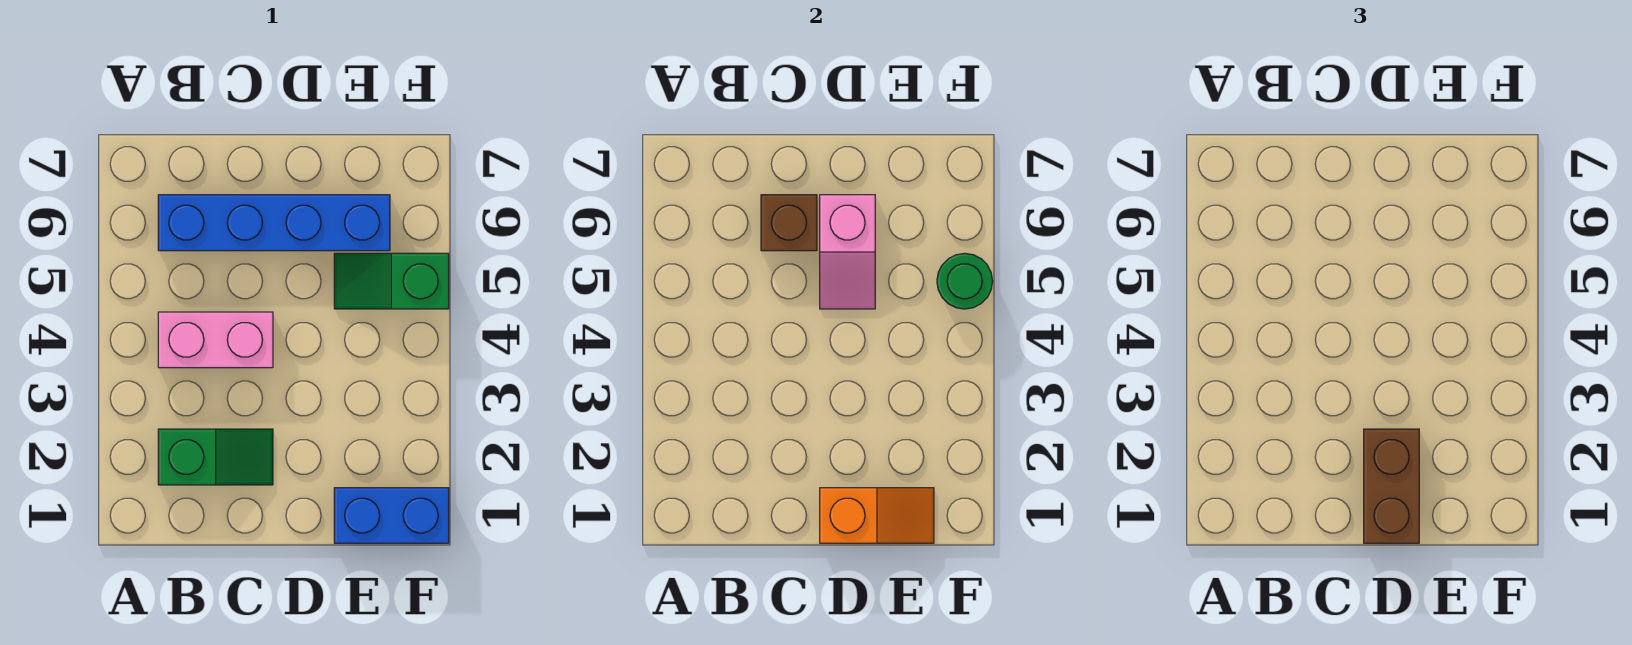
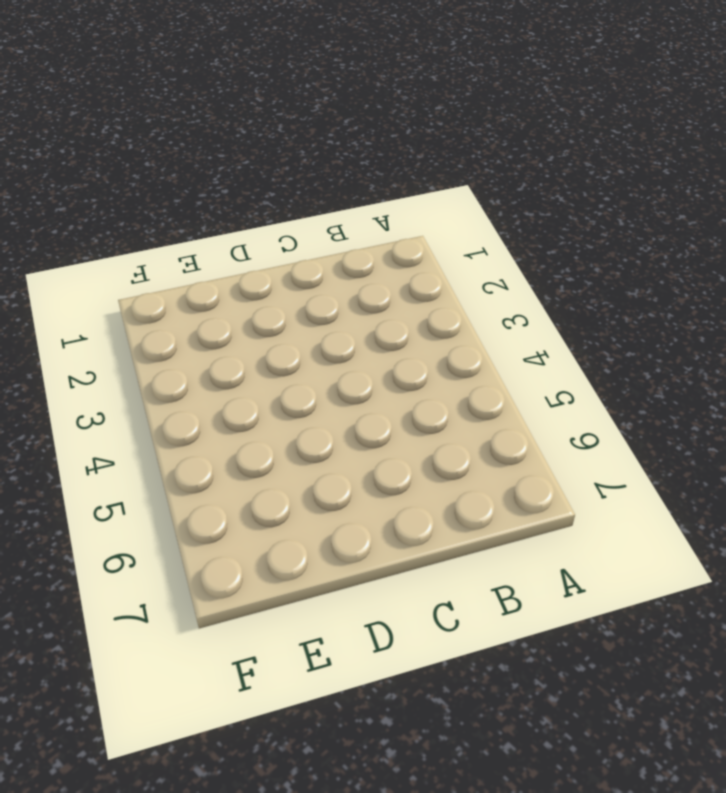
none -> green 1x2 slope [158,429,273,485]
none -> pink 1x2 brick [158,312,273,368]

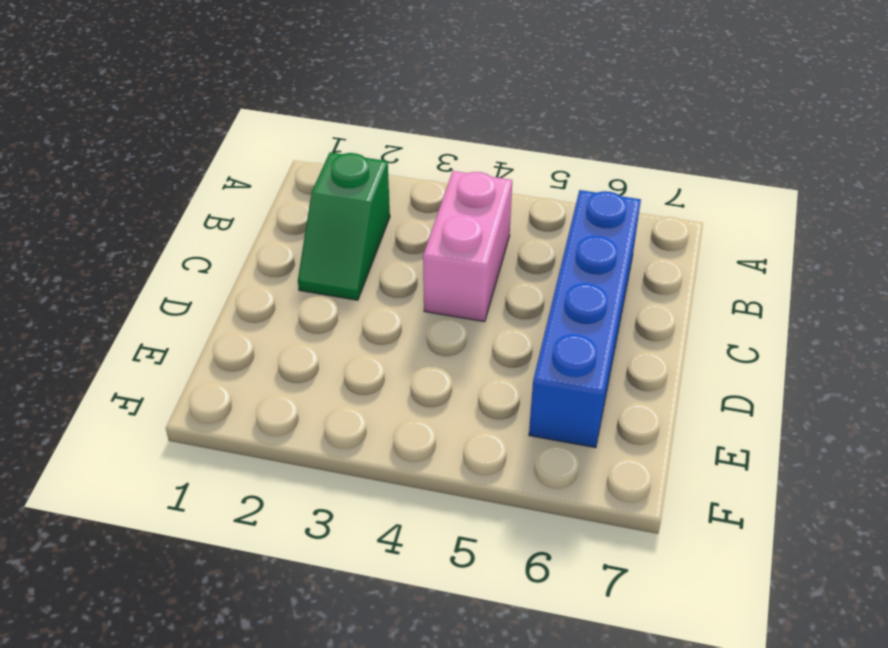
none -> blue 1x2 brick [334,488,449,543]
none -> green 1x2 slope [334,253,449,309]

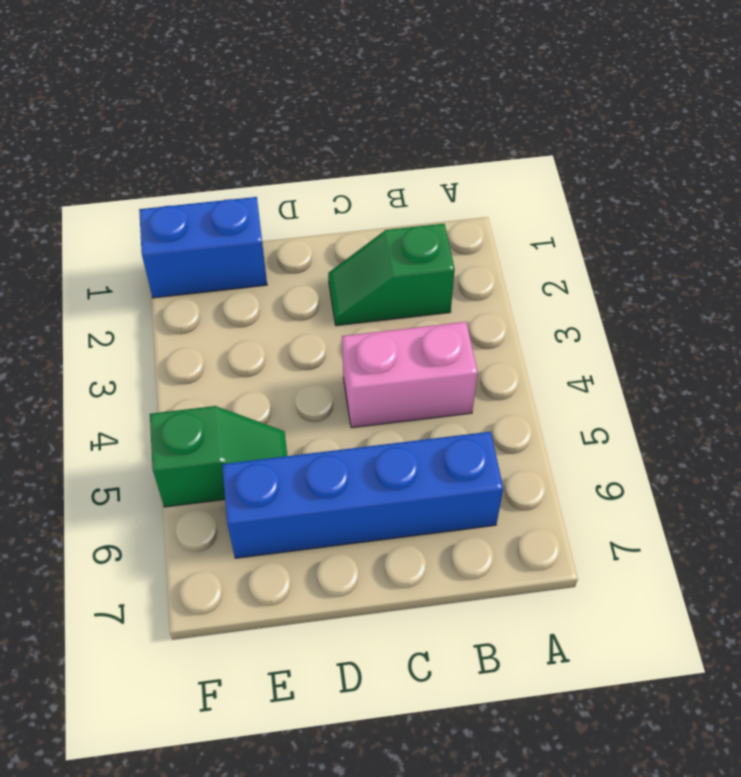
none -> brown 1x1 brick [761,195,817,251]
none -> orange 1x2 slope [820,488,934,543]

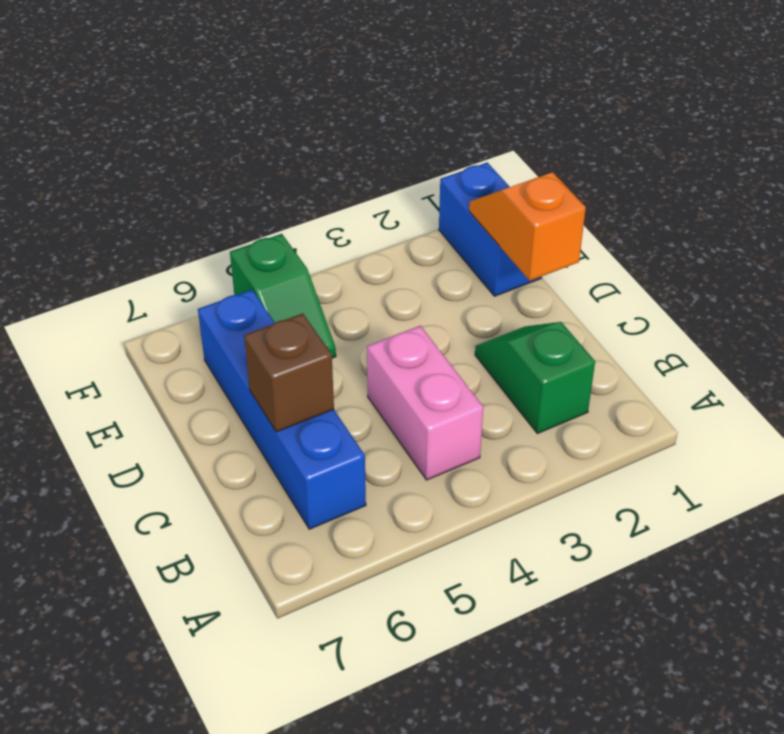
none -> pink 1x2 slope [820,195,875,309]
none -> green 1x1 round brick [937,253,993,309]

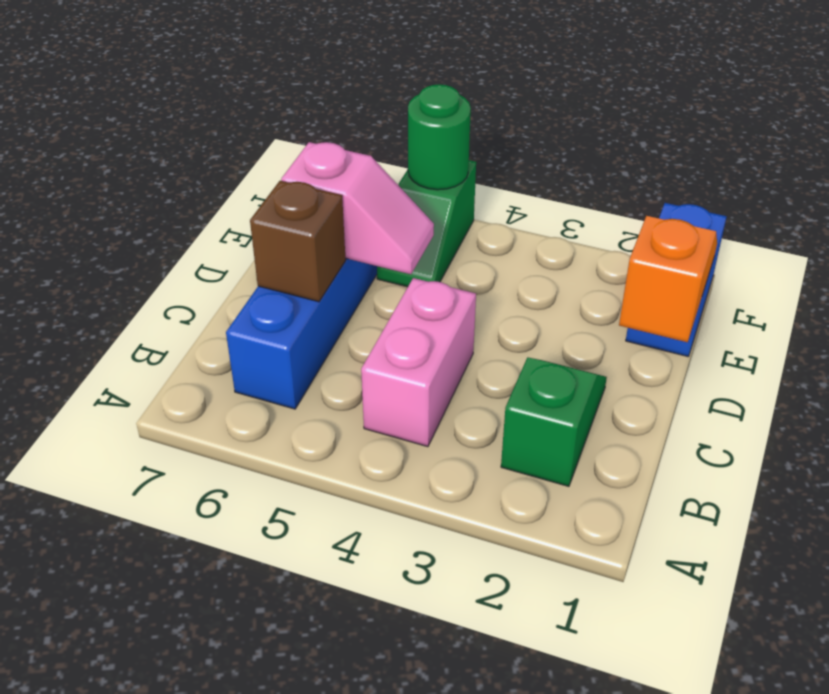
none -> brown 1x2 brick [1364,429,1419,543]

